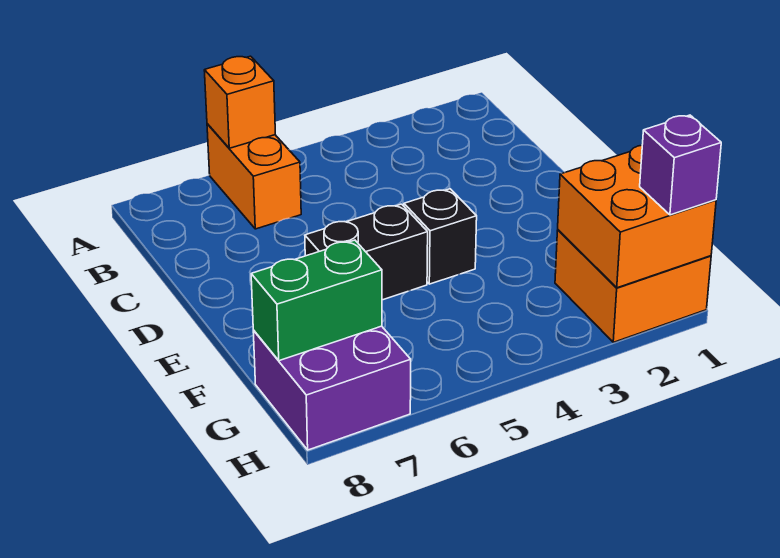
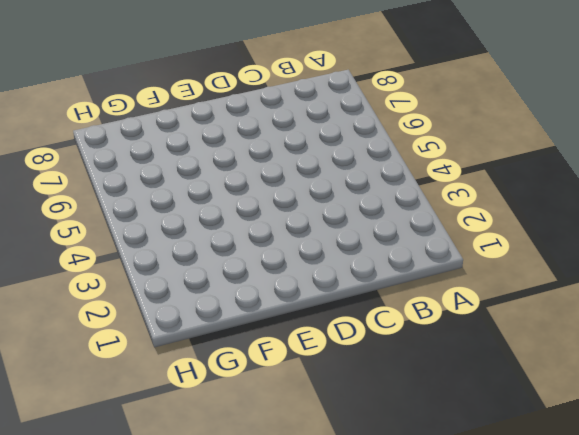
none -> orange 1x2 brick [207,124,301,229]
none -> black 1x1 brick [404,189,477,284]

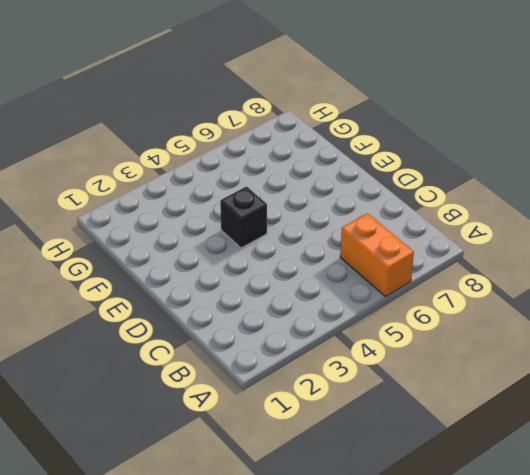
none -> black 1x2 brick [305,204,428,300]
none -> orange 2x2 brick [555,230,711,342]

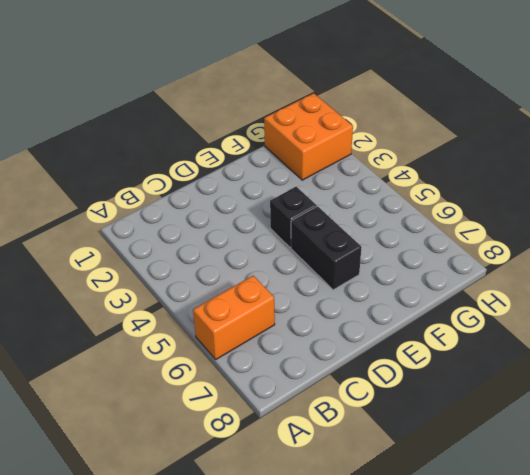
none -> purple 2x2 brick [253,326,411,450]
none -> orange 1x1 brick [204,56,275,148]

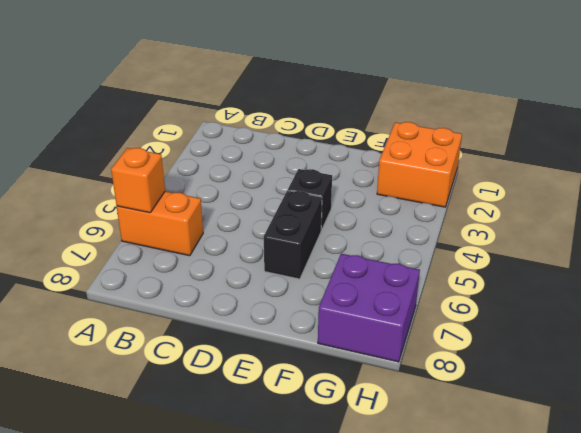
none -> orange 2x2 brick [558,145,716,288]
none -> green 1x2 brick [251,240,382,361]

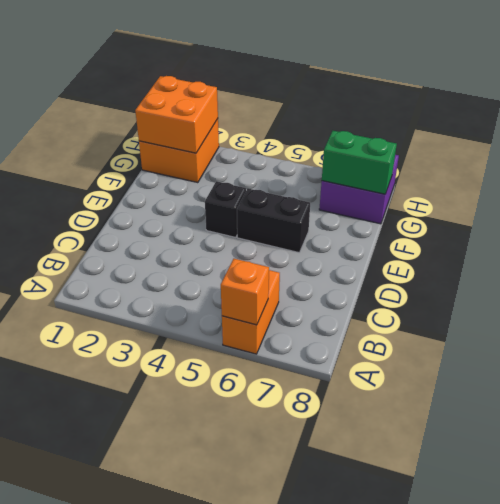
none -> purple 1x1 brick [640,115,721,215]

